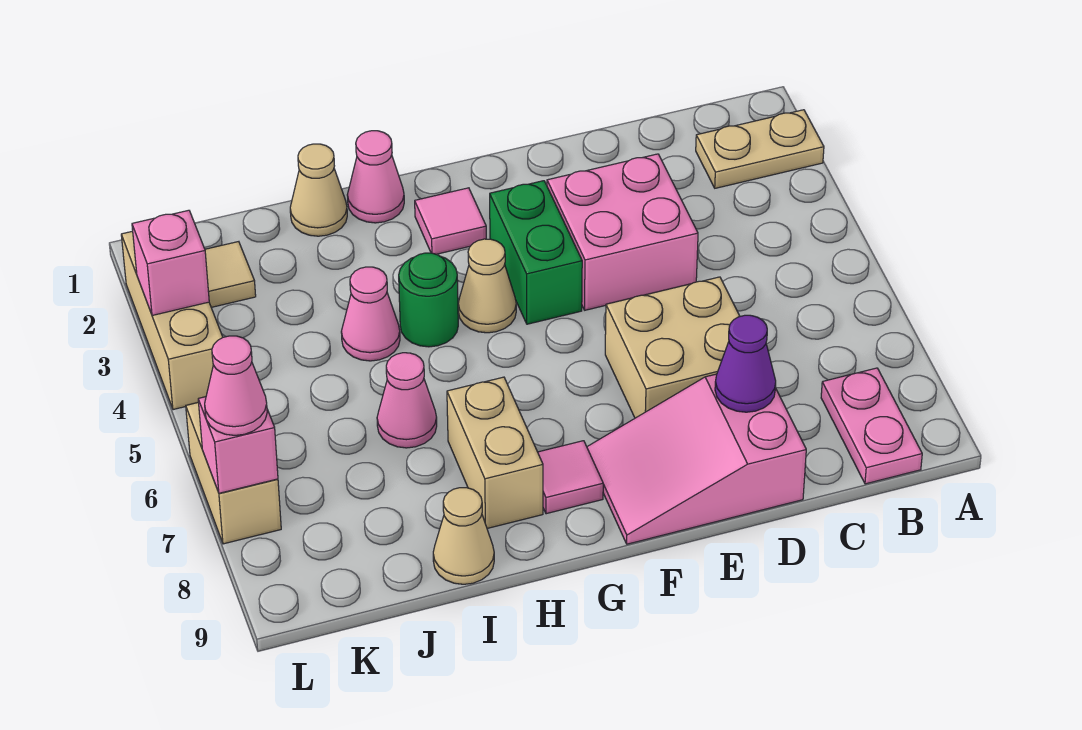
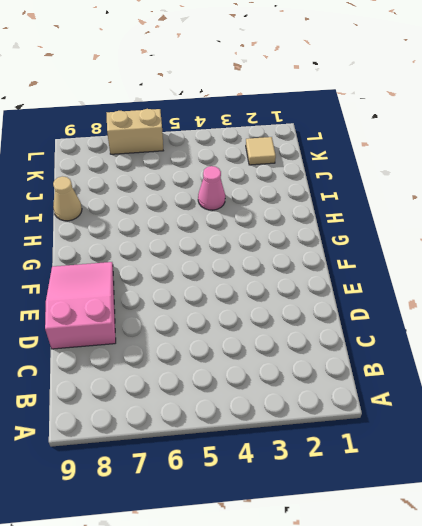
none -> tan 1x2 plate [696,110,824,188]
none -> pink 1x2 plate [821,368,922,484]
none -> pink 2x2 brick [547,154,698,310]

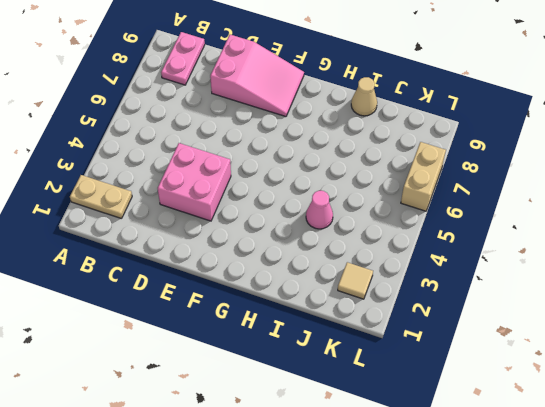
none -> tan 2x2 brick [605,277,740,418]
none -> green 1x2 brick [490,181,582,324]
none -> pink 1x1 tile [415,188,486,254]

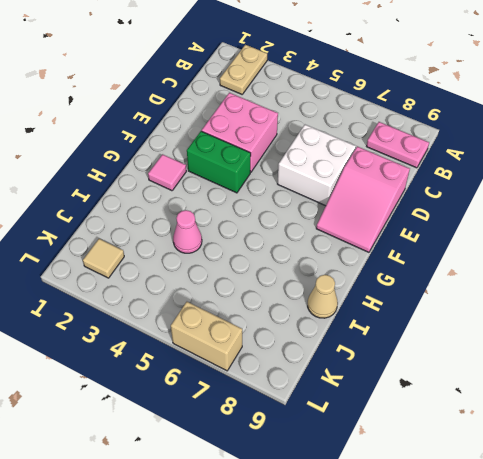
white 2x2 brick [278,125,356,206] -> tan 2x2 brick [605,277,740,418]
none -> tan 1x1 cone [458,239,516,333]
none -> pink 1x1 tile [538,441,603,514]
none -> pink 1x1 cone [347,131,404,223]

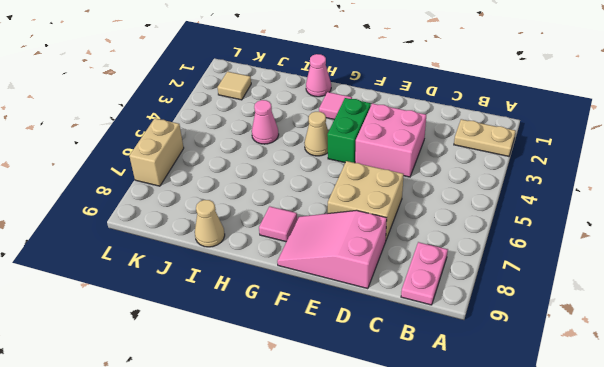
none -> green 1x1 round brick [399,253,458,347]
none -> tan 1x2 brick [447,377,543,528]
none -> tan 1x1 cone [290,144,347,236]

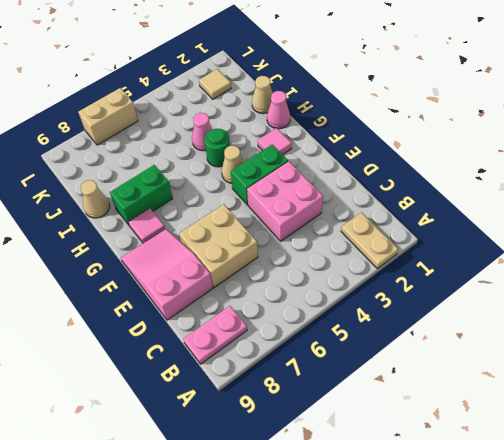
green 1x2 brick [110,165,173,226] -> tan 1x2 brick [447,377,543,528]
none -> pink 1x1 cone [377,353,437,448]
none -> tan 1x3 brick [121,231,223,410]
none -> purple 1x1 cone [715,315,776,412]

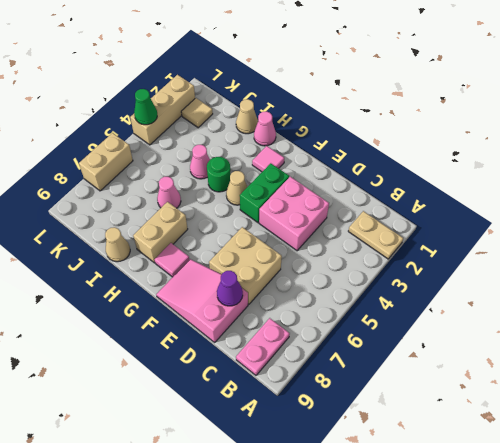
green 1x1 cone [134,89,157,125] -> none
none -> pink 1x1 brick [132,210,209,315]
none -> pink 1x1 brick [198,397,278,493]
none -> pink 1x1 cone [205,336,267,435]

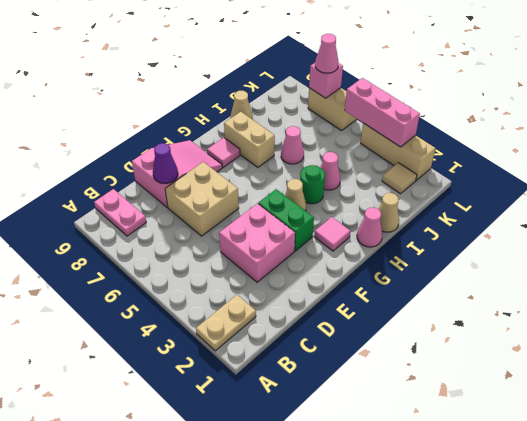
pink 1x3 brick [345,78,420,147] -> pink 1x1 brick [132,210,209,315]

